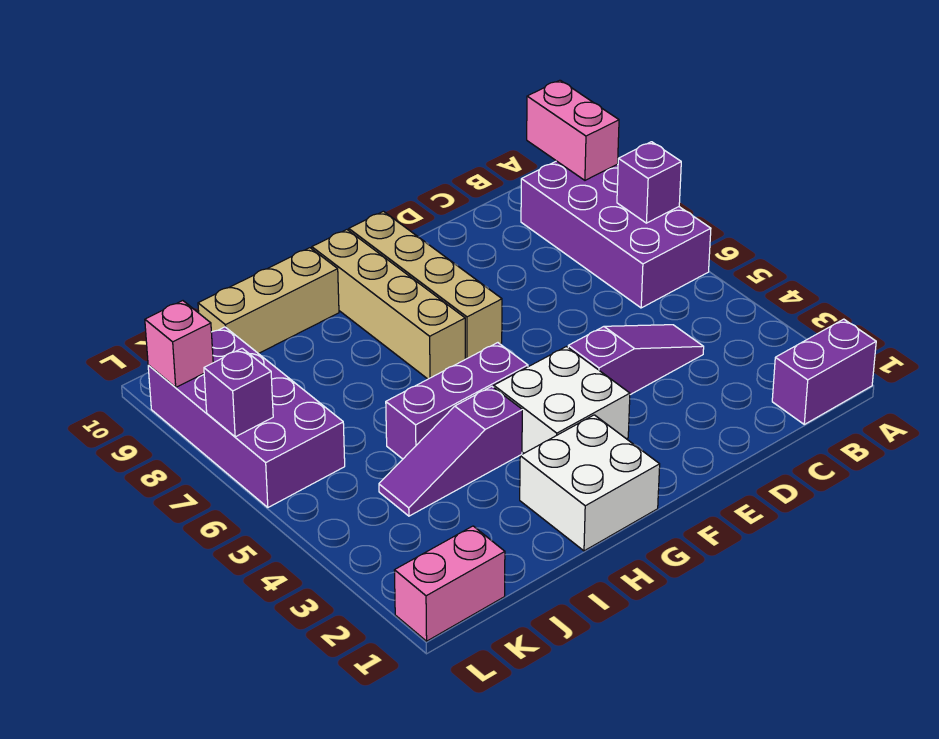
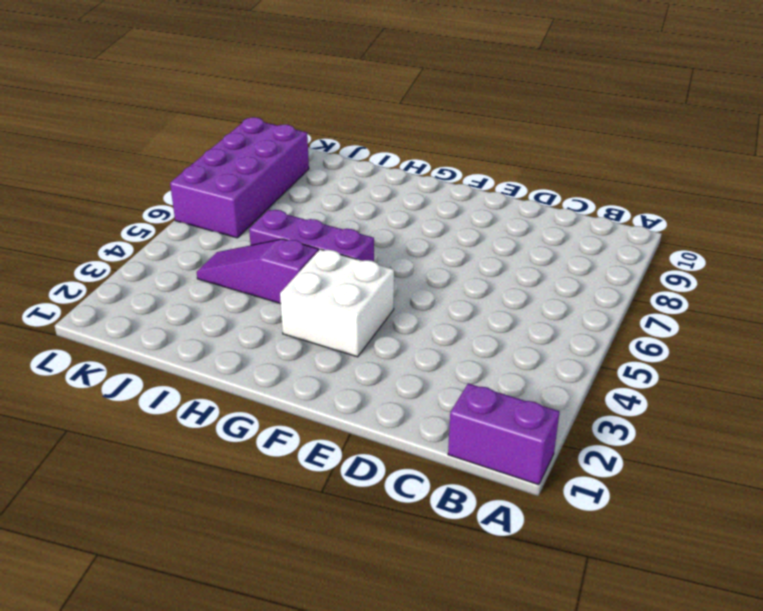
none -> purple 2x4 brick [521,161,711,308]
none -> purple 1x3 slope [568,325,704,395]
none -> tan 1x4 brick [349,211,502,359]

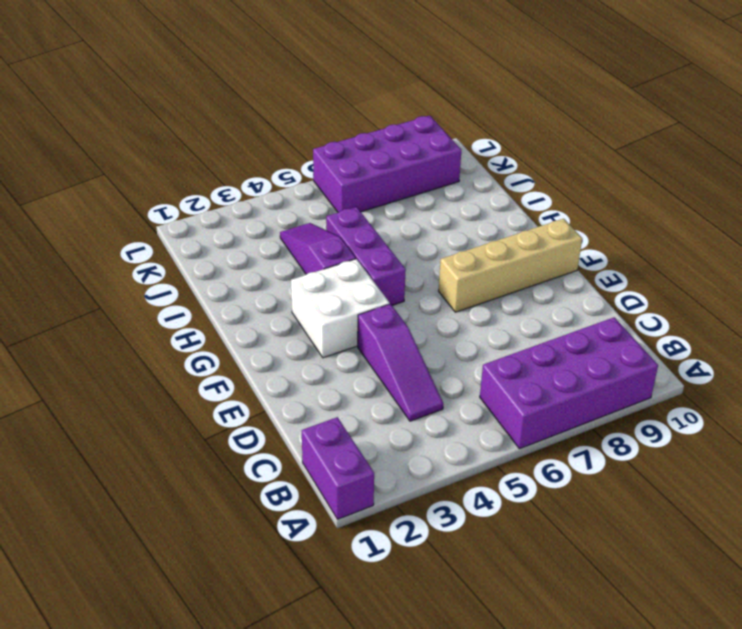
none -> white 2x2 brick [520,415,660,551]
none -> tan 1x4 brick [312,230,465,379]
none -> tan 1x3 brick [198,248,339,354]

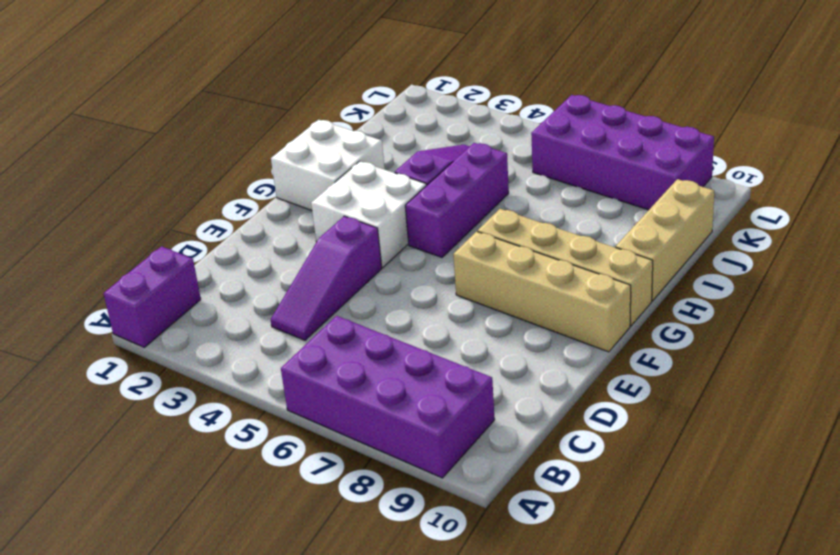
none -> pink 1x2 brick [394,526,505,641]
none -> purple 1x1 brick [617,142,681,223]
none -> pink 1x2 brick [527,80,619,180]

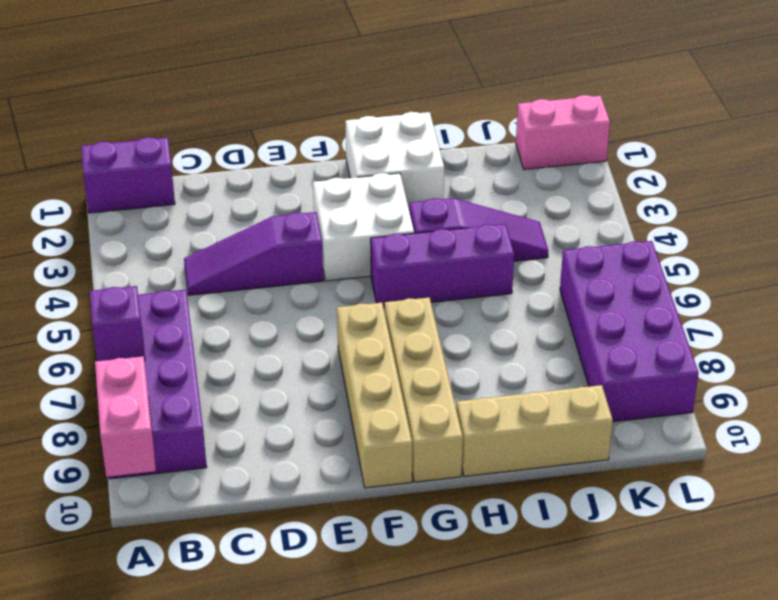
none -> purple 1x1 brick [204,348,273,437]
none -> pink 1x1 brick [145,301,213,387]

